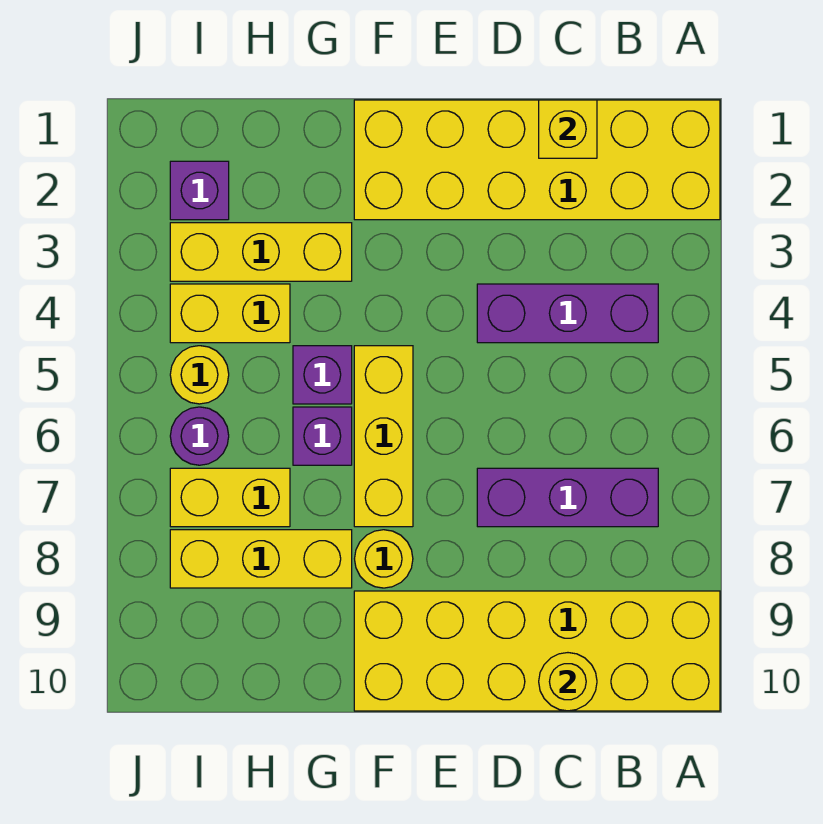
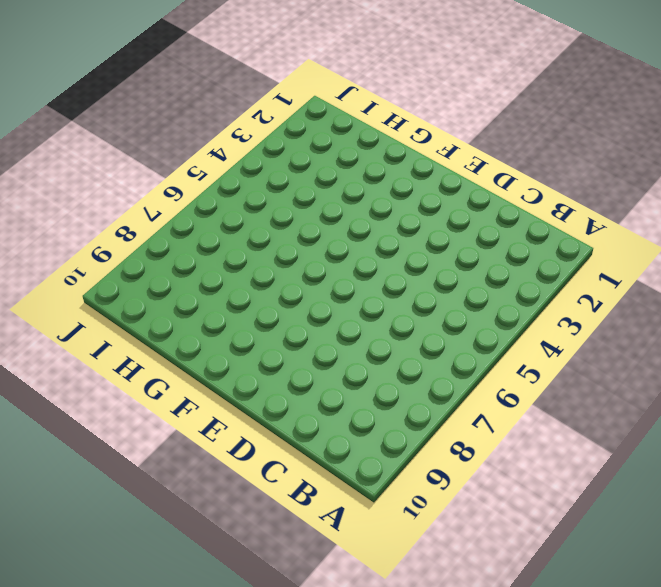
none -> yellow 2x6 brick [354,100,720,220]
none -> yellow 2x6 brick [354,591,720,711]
none -> purple 1x3 brick [477,284,658,343]

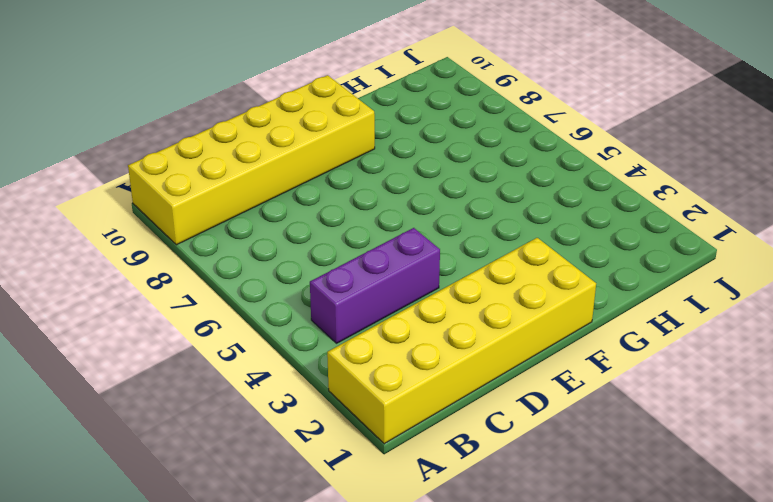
none -> purple 1x3 brick [477,468,658,527]
none -> yellow 1x3 brick [354,346,413,527]
none -> yellow 1x1 round brick [355,530,413,588]

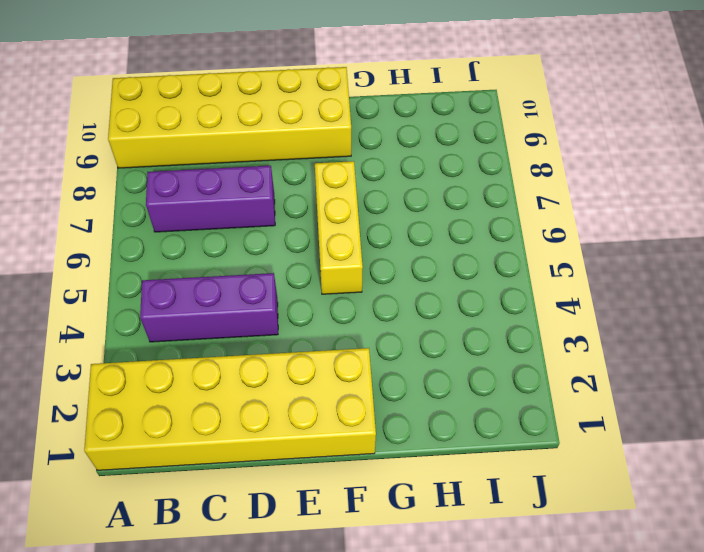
none -> yellow 1x1 round brick [355,530,413,588]
none -> yellow 1x3 brick [170,223,352,281]
none -> purple 1x1 brick [293,346,352,404]

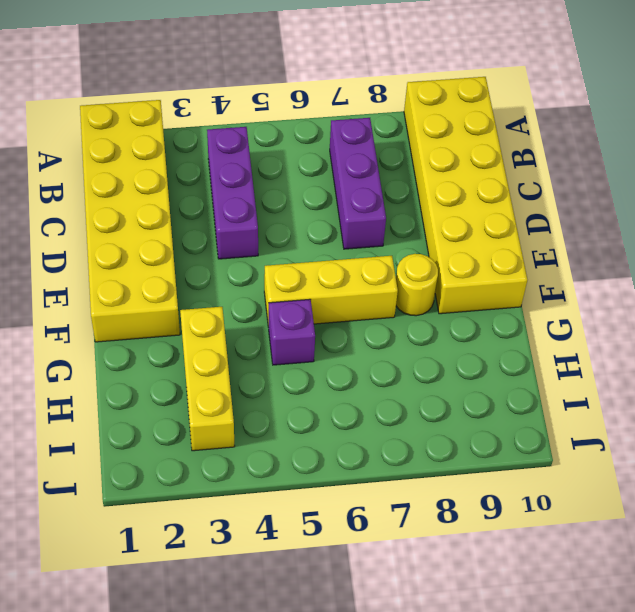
none -> purple 1x1 brick [293,407,352,465]
none -> yellow 1x3 brick [170,530,352,588]
none -> yellow 1x2 brick [170,284,290,343]

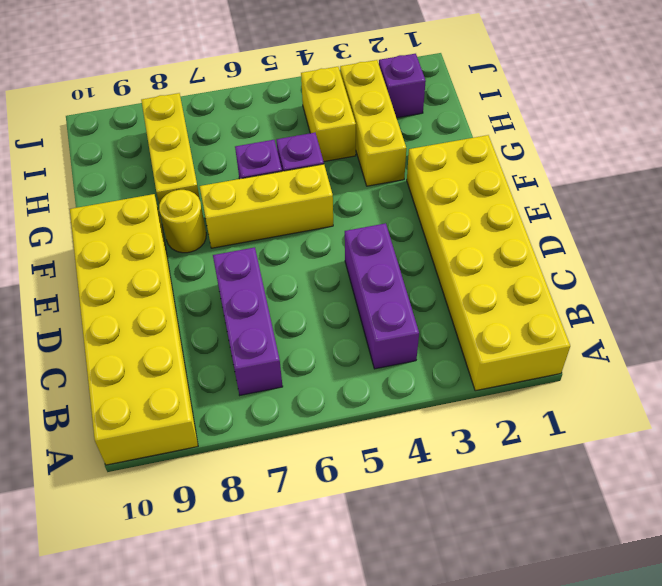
none -> yellow 1x2 brick [170,468,290,527]
none -> yellow 1x1 round brick [170,346,229,404]
none -> purple 1x1 round brick [170,407,229,465]

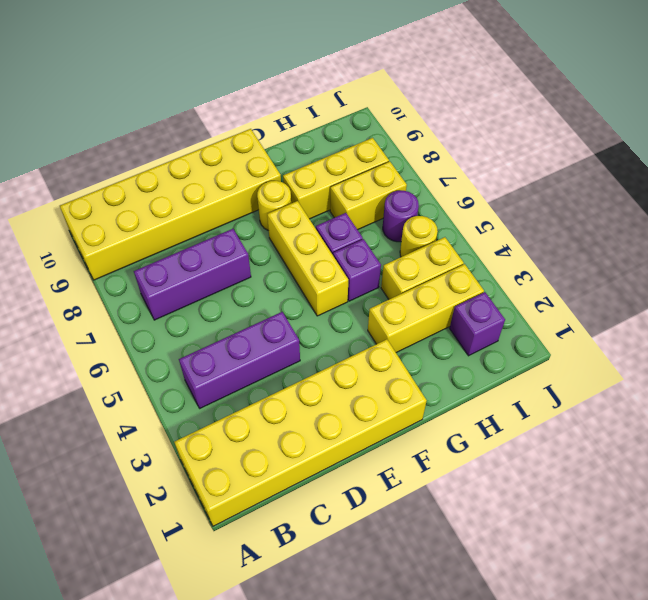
none -> yellow 1x1 brick [539,100,597,158]
none -> yellow 1x1 round brick [539,653,597,711]

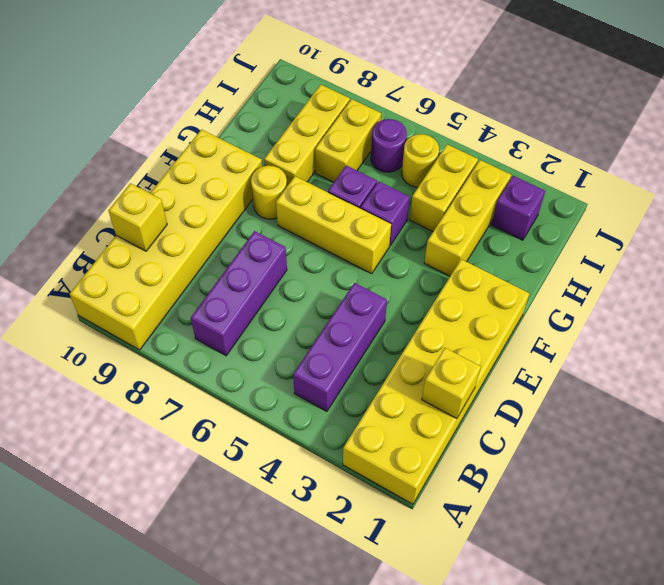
yellow 1x1 brick [108,183,167,251] -> yellow 1x1 round brick [539,653,597,711]

